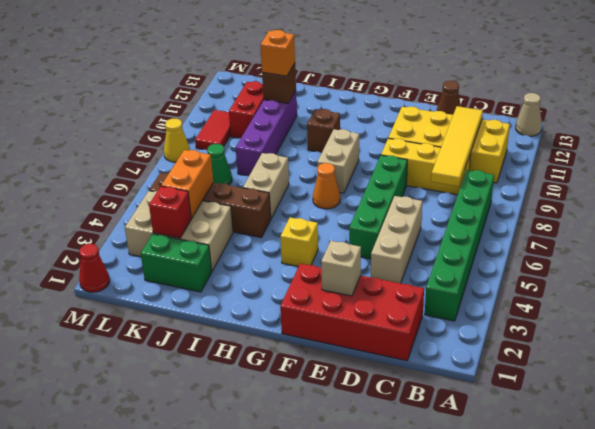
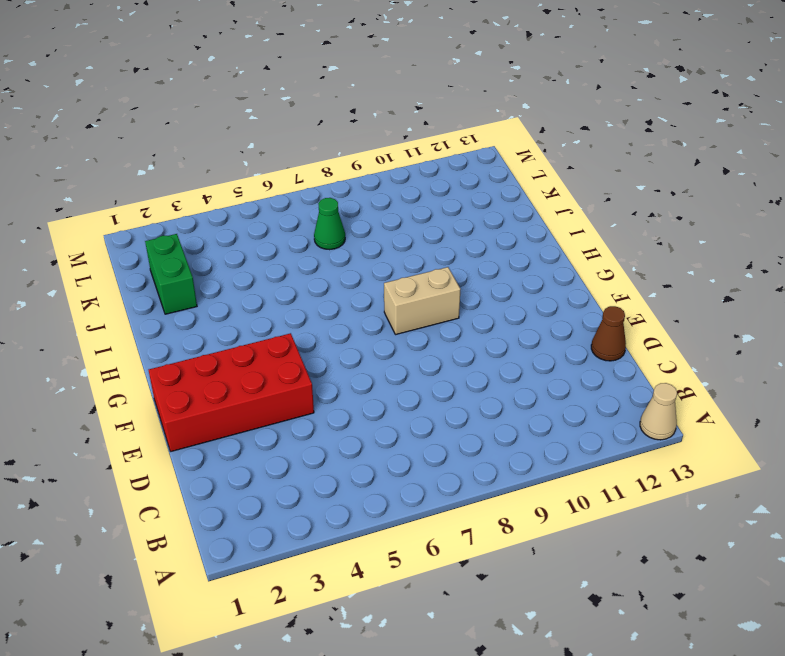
red 2x4 brick [149,333,314,451] -> red 2x4 brick turned to [280,264,424,361]
none -> green 1x6 brick [425,170,494,321]
none -> yellow 2x4 brick [388,107,510,183]
none -> yellow 1x3 brick [381,138,471,195]

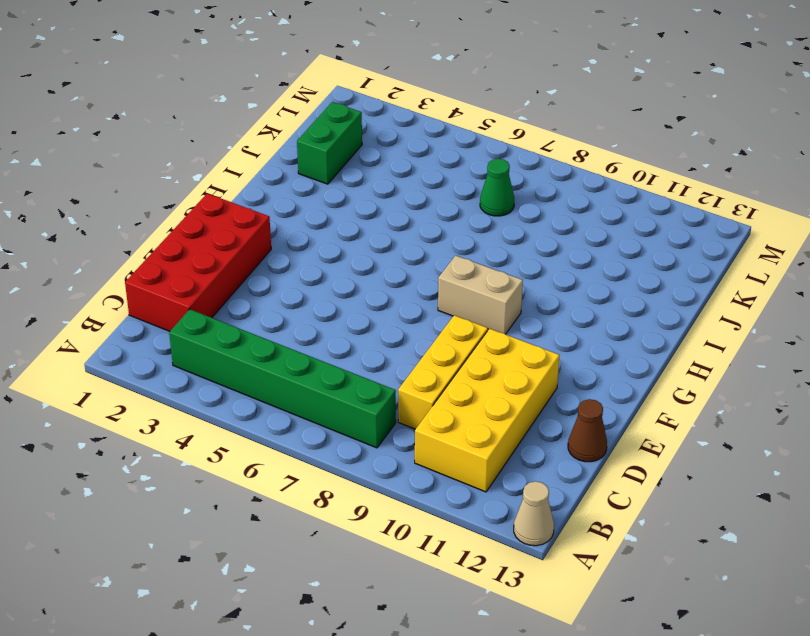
none -> tan 1x3 brick [371,196,422,283]
none -> green 1x4 brick [349,155,407,259]
none -> yellow 1x1 brick [280,218,318,267]

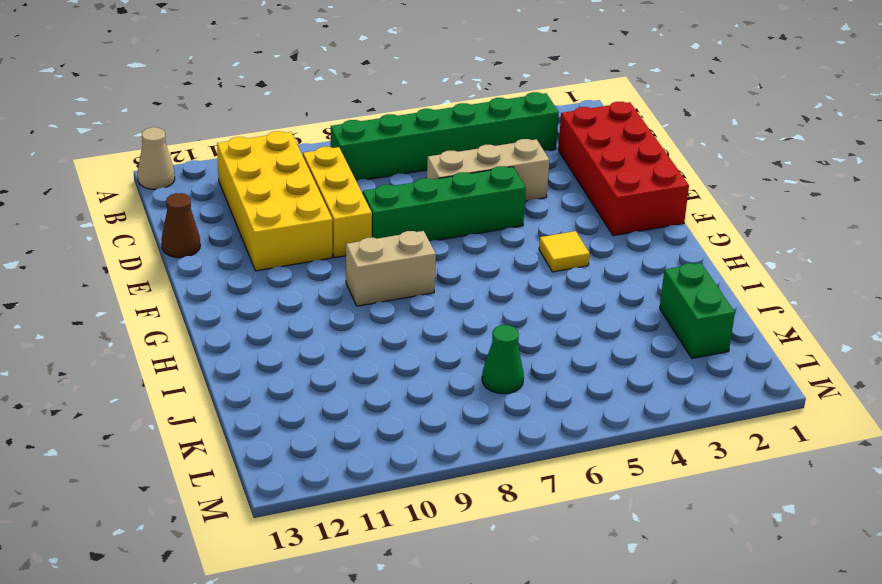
yellow 1x1 tile [539,231,590,272] -> yellow 1x1 brick [280,218,318,267]
none -> orange 1x1 cone [313,163,340,209]
none -> brown 1x1 brick [307,109,340,153]
none -> brown 1x4 brick [149,173,271,238]

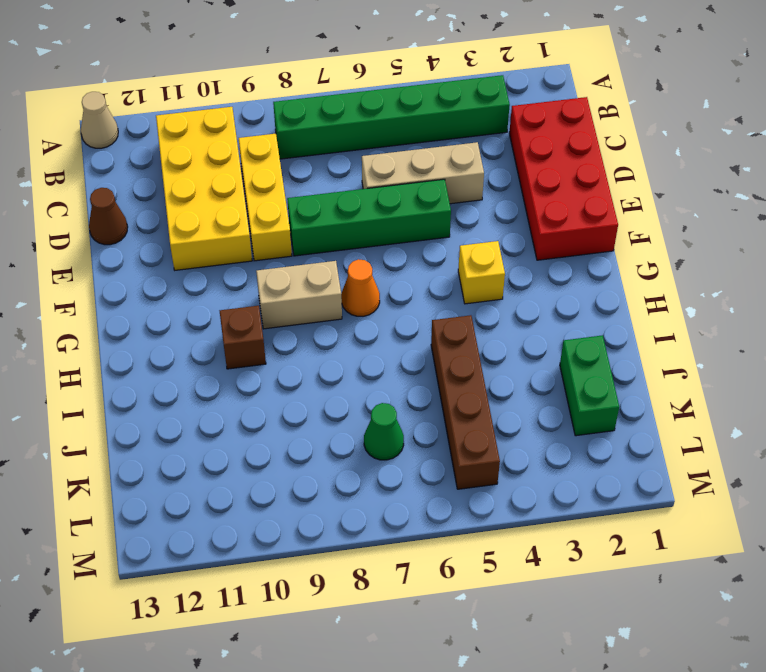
none -> tan 1x2 brick [243,153,289,218]
none -> tan 2x3 brick [125,191,233,271]
none -> purple 1x4 brick [236,90,297,176]

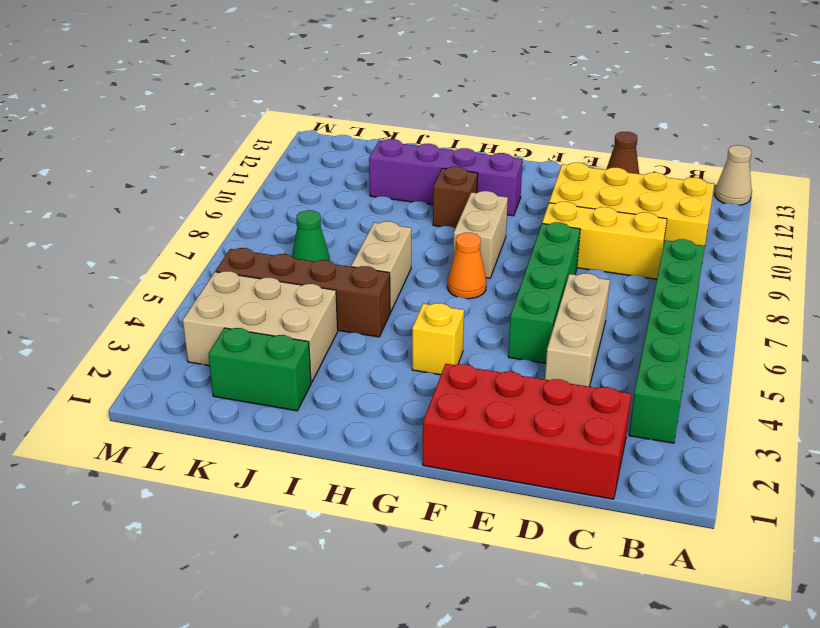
purple 1x4 brick [369,139,523,216] -> purple 1x4 brick turned to [236,90,297,176]
none -> red 1x2 brick [229,81,264,138]
none -> red 1x2 tile [195,110,231,150]
none -> red 1x1 cone [79,244,110,292]

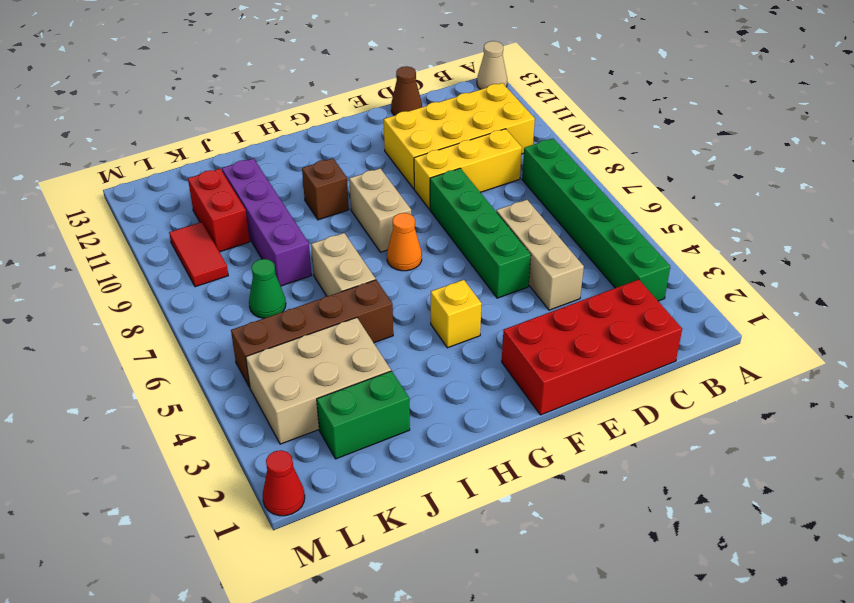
none -> yellow 1x1 cone [164,119,190,162]
none -> yellow 1x4 tile [431,106,483,186]
none -> tan 1x1 brick [321,241,361,296]

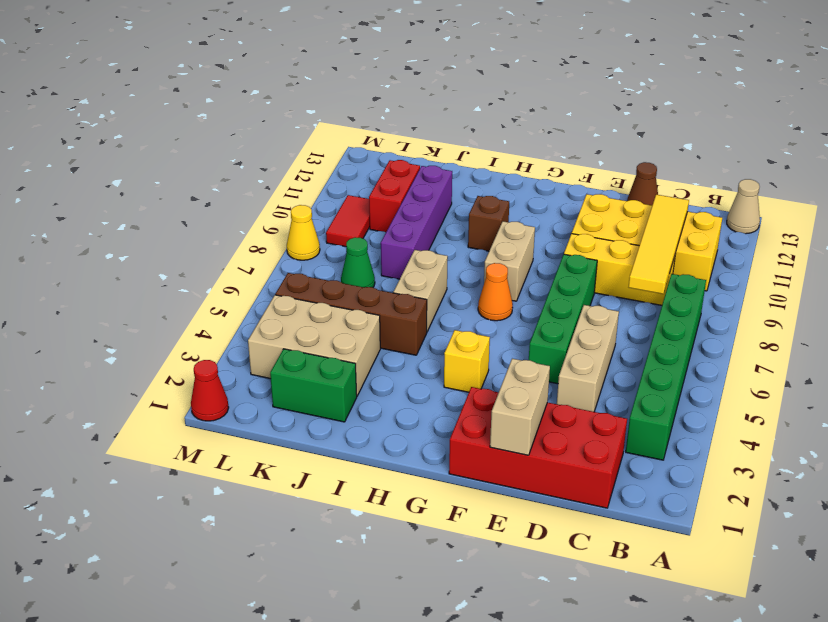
tan 1x2 brick [490,359,550,455] -> tan 1x1 brick [321,241,361,296]
none -> brown 1x1 brick [262,63,296,103]
none -> red 1x1 brick [149,186,191,238]
none -> orange 1x2 brick [161,150,213,219]

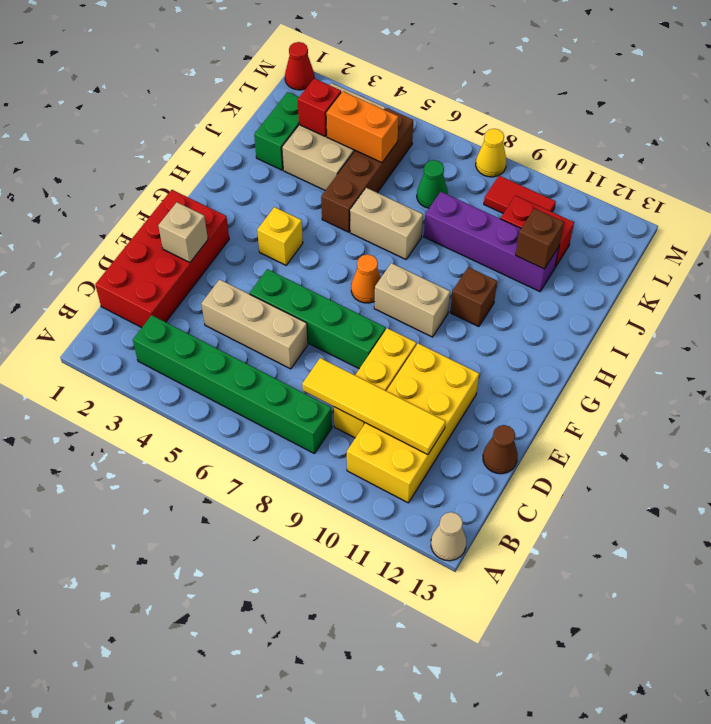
none -> orange 1x1 brick [260,30,295,76]

